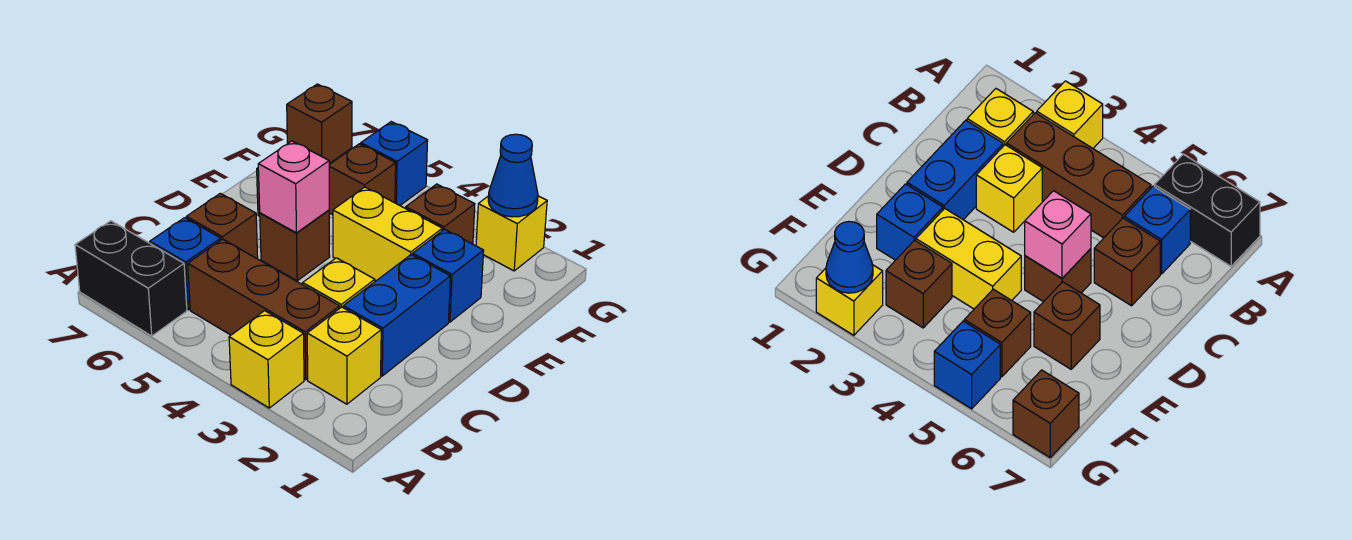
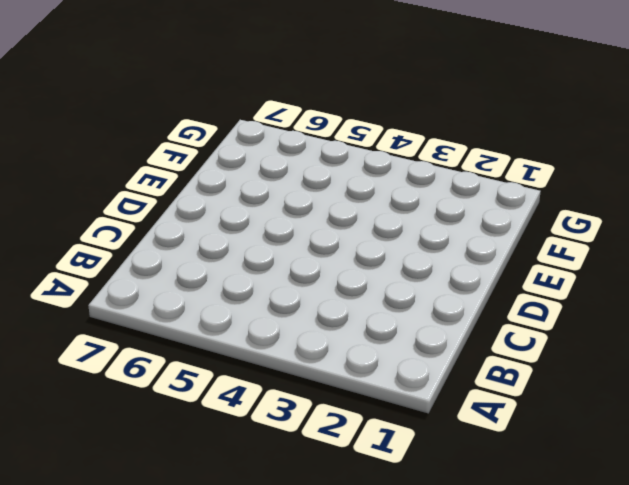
none -> yellow 1x1 brick [229,311,304,408]
none -> black 1x2 brick [75,221,187,336]
none -> yellow 1x1 brick [307,307,381,404]

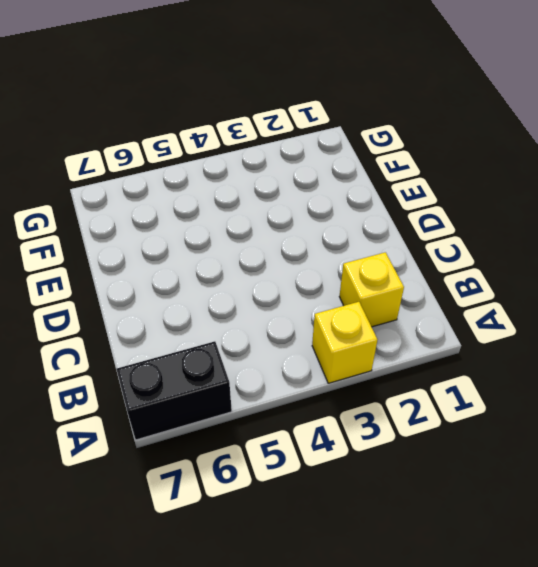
none -> brown 1x3 brick [188,239,340,380]
none -> blue 1x1 brick [150,218,221,310]
none -> blue 1x2 brick [343,255,450,376]

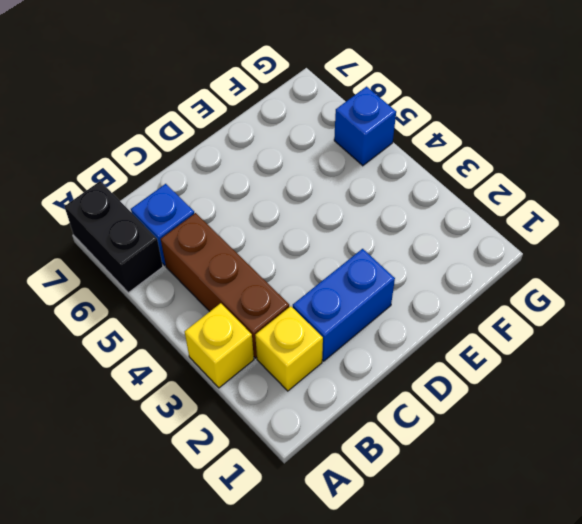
none -> yellow 1x1 brick [303,258,375,308]
none -> brown 1x1 brick [186,193,258,259]
none -> brown 1x1 brick [260,210,330,281]

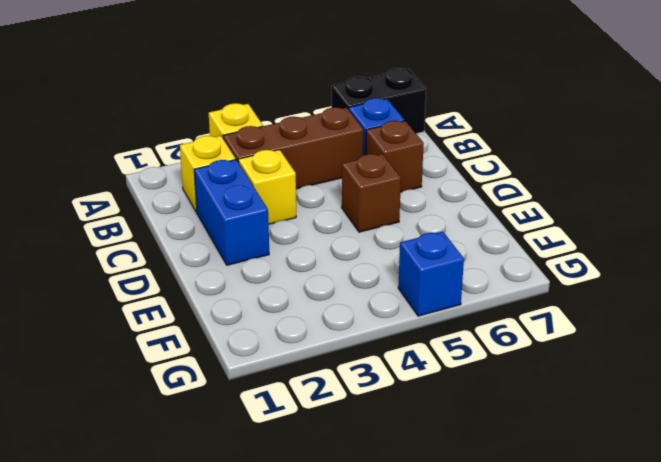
none -> blue 1x1 brick [413,229,484,322]
none -> yellow 1x2 brick [333,187,442,281]
none -> brown 1x1 brick [1034,282,1100,369]

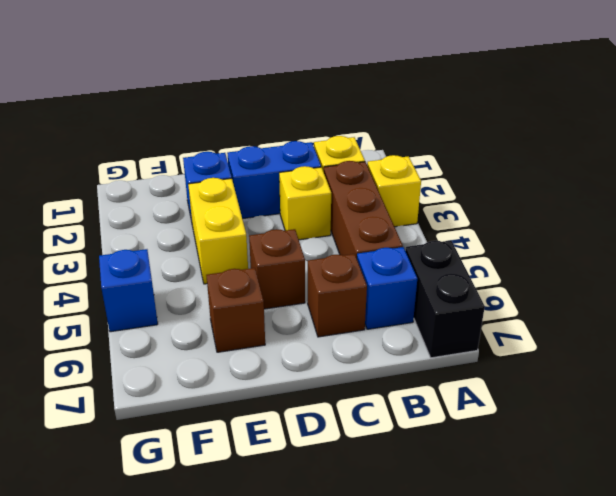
none -> brown 1x1 brick [406,184,475,244]
none -> brown 1x1 brick [329,144,396,215]
none -> yellow 1x1 brick [476,196,547,271]

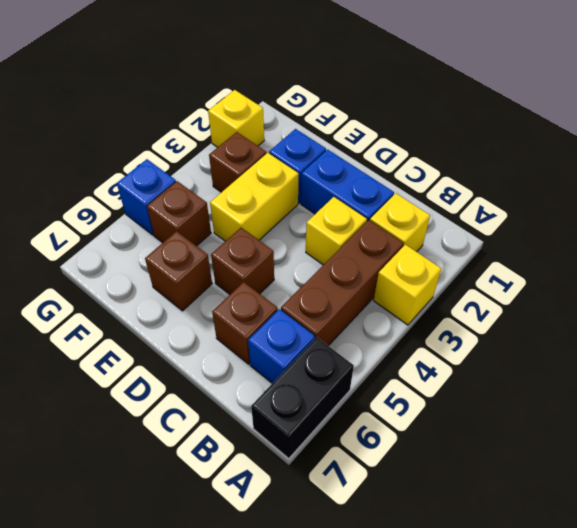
none -> brown 1x1 brick [287,84,352,163]
none -> pink 1x1 brick [258,141,329,233]
none -> blue 1x1 cone [488,134,538,217]

